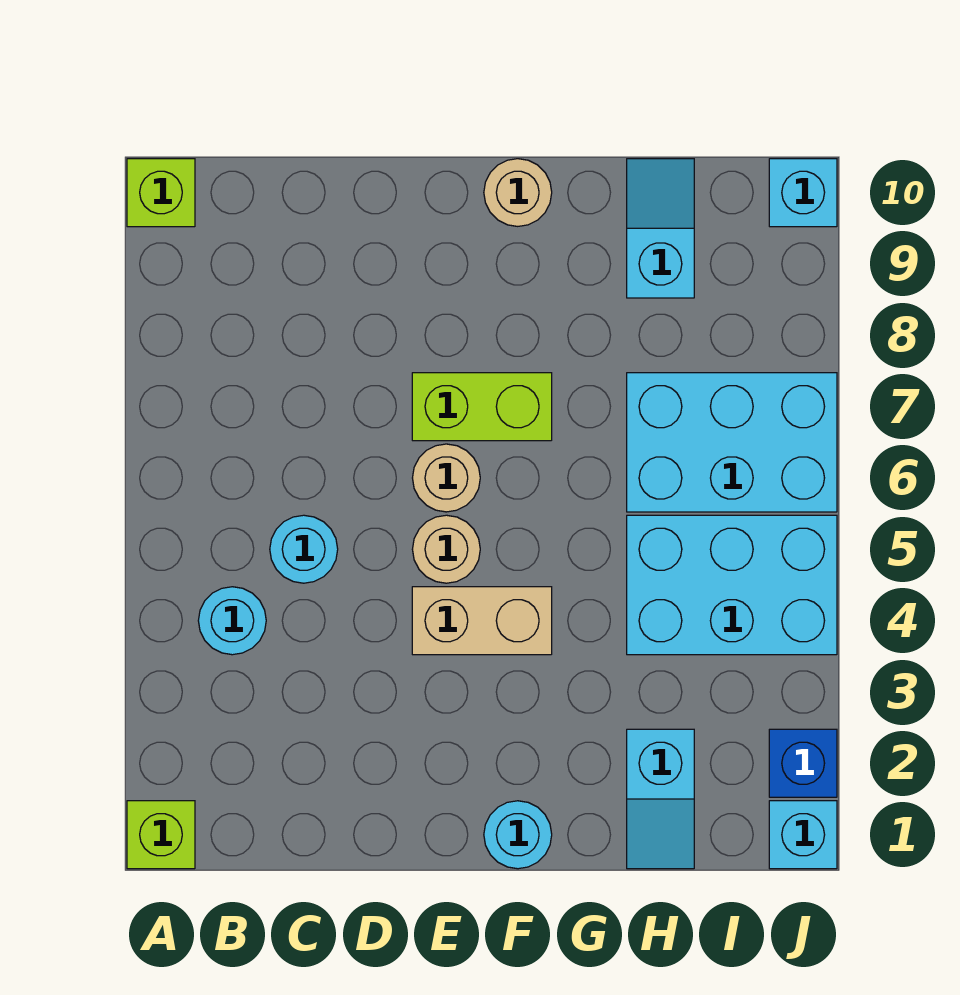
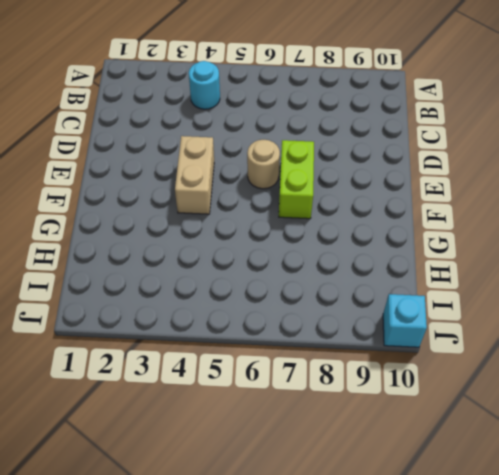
none -> lime 1x1 brick [127,801,195,869]
none -> lime 1x1 brick [127,159,195,227]
none -> cyan 1x1 round brick [270,515,338,583]

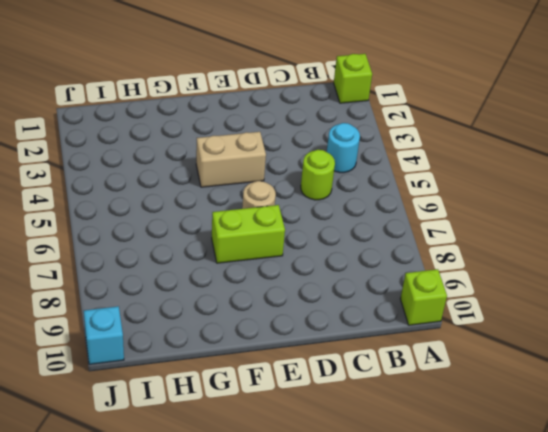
lime 1x1 round brick [301,150,335,200] -> cyan 1x1 round brick [270,515,338,583]
none -> tan 1x1 round brick [412,515,480,583]
none -> cyan 1x1 round brick [484,801,552,869]
none -> tan 1x1 round brick [484,159,552,226]

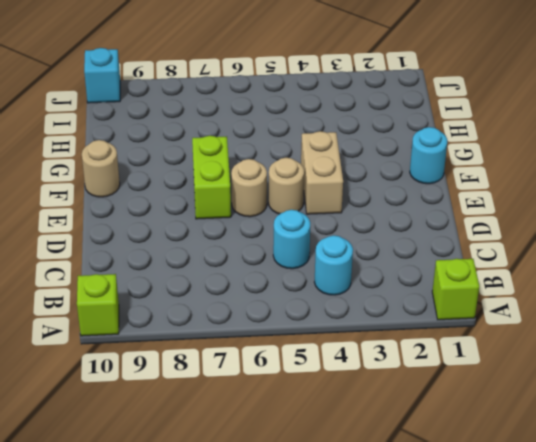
none -> cyan 1x2 slope [627,729,694,869]
none -> cyan 2x3 brick [627,515,837,655]
none -> cyan 2x3 brick [627,373,837,512]

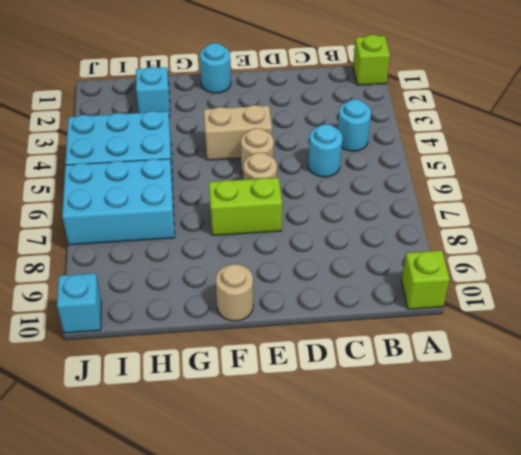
none -> cyan 1x2 slope [627,159,694,298]
none -> cyan 1x1 brick [769,801,837,869]
none -> blue 1x1 brick [769,729,837,797]

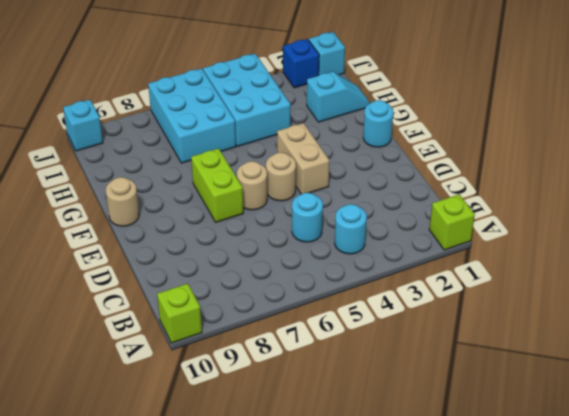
none -> cyan 1x2 slope [627,159,694,298]

